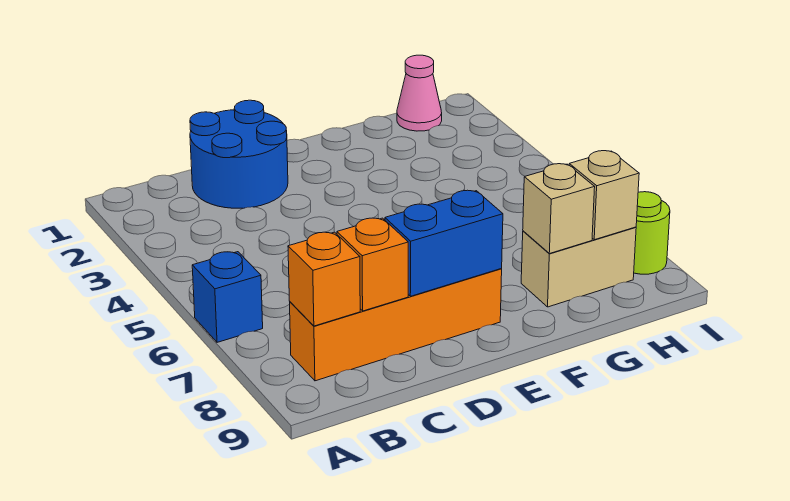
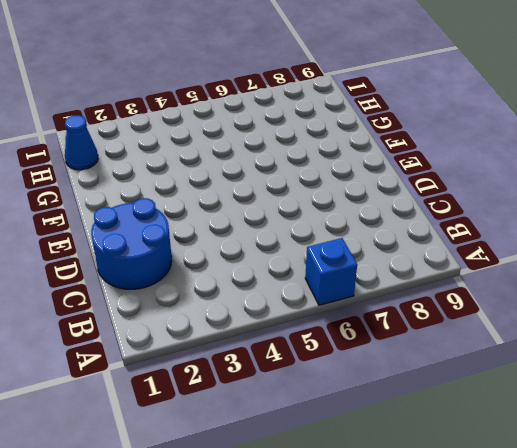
blue 1x1 cone [65,115,98,170] -> pink 1x1 cone [397,55,442,131]
none -> orange 1x4 brick [290,269,502,381]
none -> tan 1x2 brick [521,227,636,307]

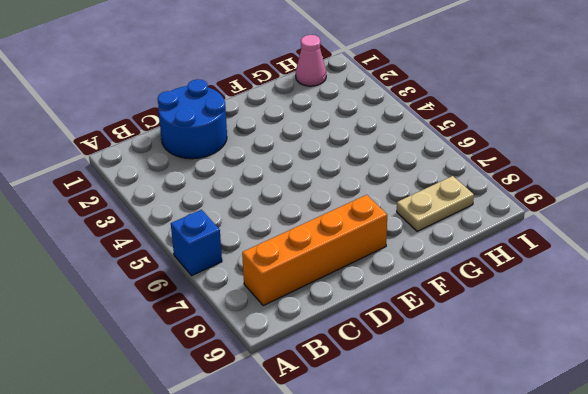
tan 1x2 plate [397,176,474,231] -> tan 1x2 brick [521,227,636,307]
none -> lime 1x1 round brick [634,192,670,274]
none -> orange 1x1 brick [288,232,360,326]

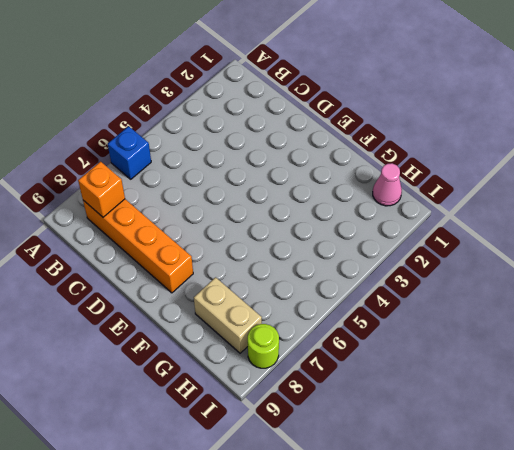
none -> blue 2x2 round brick [190,100,288,208]
none -> orange 1x1 brick [337,218,408,311]

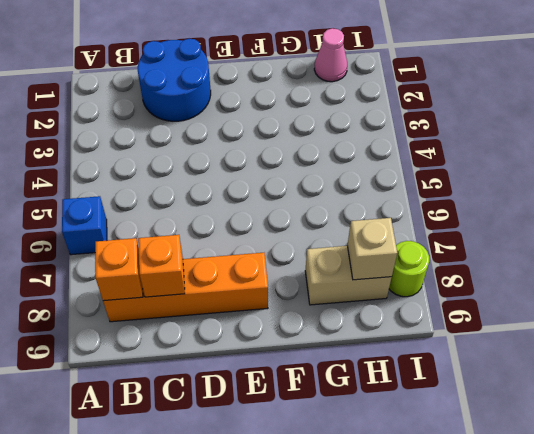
none -> blue 1x2 brick [385,190,503,296]
none -> tan 1x1 brick [523,164,595,254]

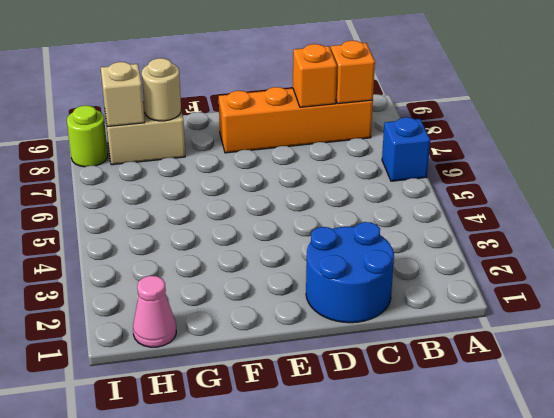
tan 1x1 round brick [142,58,181,121] -> tan 1x1 brick [523,164,595,254]
none -> blue 1x2 brick [385,190,503,296]

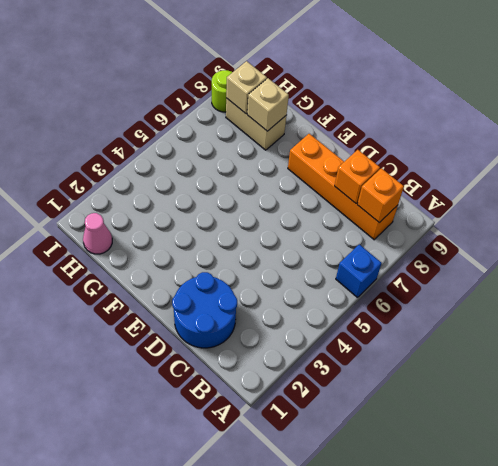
none -> blue 1x2 brick [385,190,503,296]

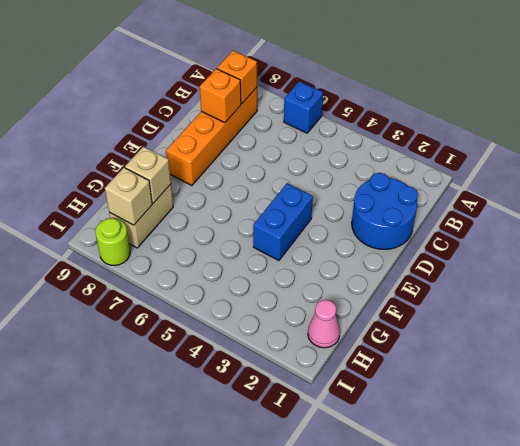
blue 1x2 brick [253,183,313,261] -> blue 1x2 brick moved to [385,190,503,296]

